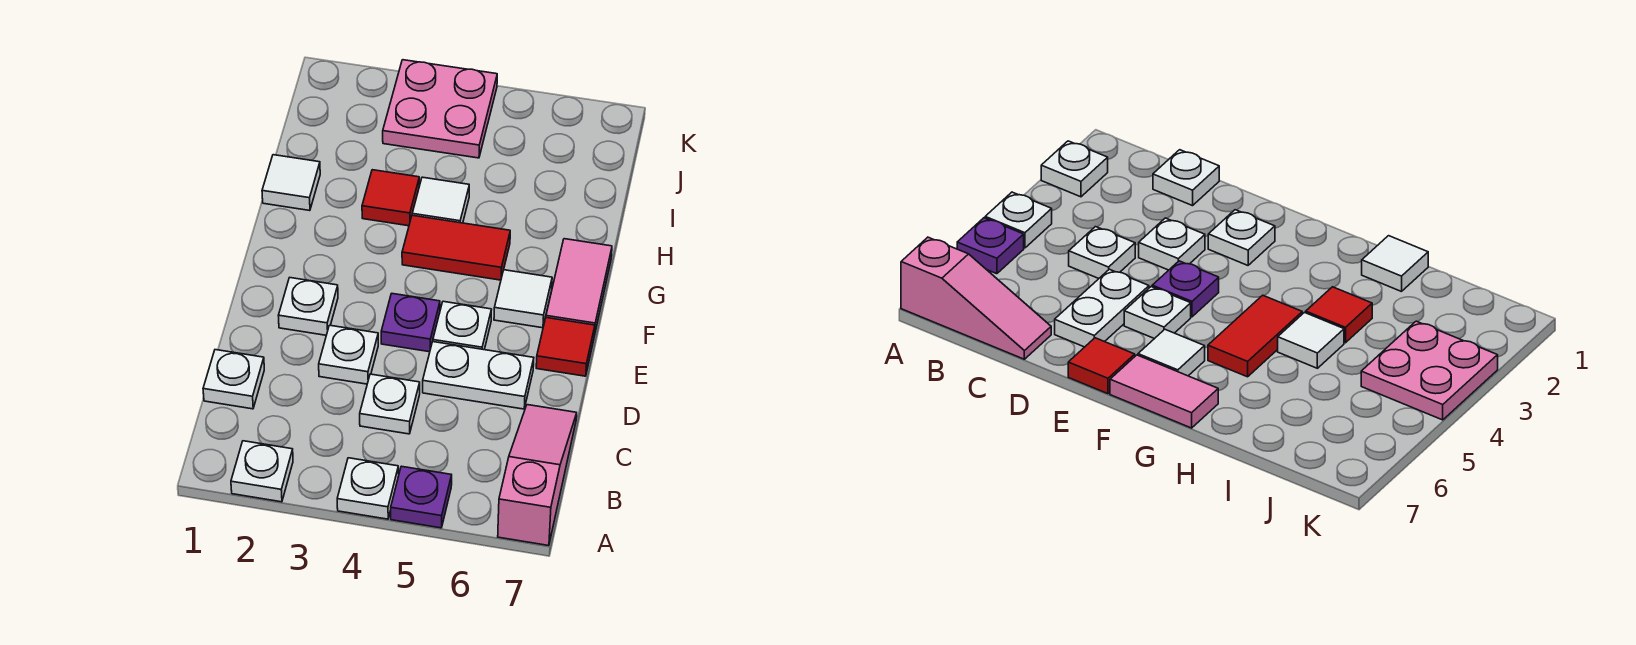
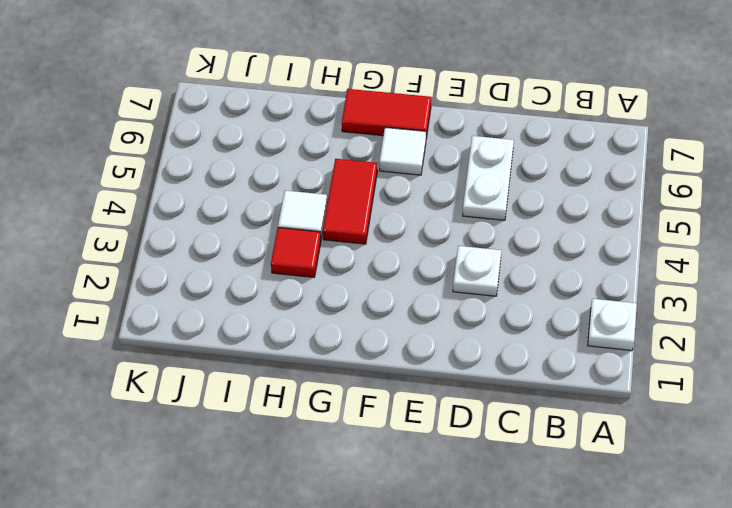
red 1x2 tile [342,89,431,138] -> pink 1x2 tile [546,239,612,336]
none -> white 1x1 plate [337,458,399,519]
none -> purple 1x1 plate [391,466,452,528]
none -> pink 1x3 slope [498,405,577,546]

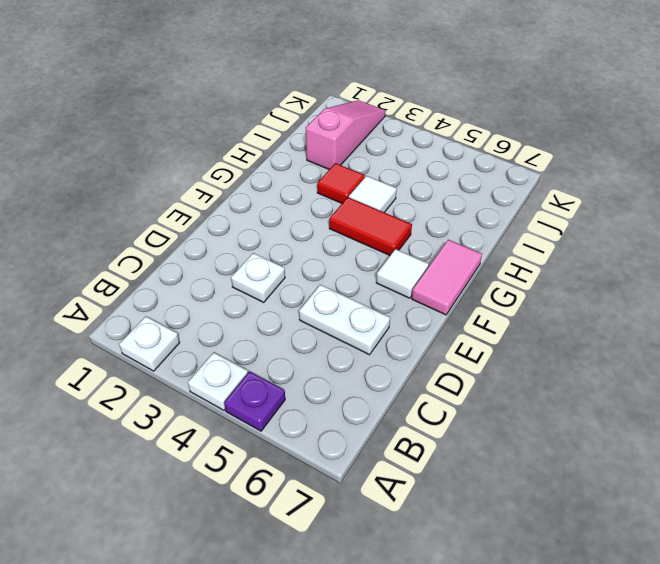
pink 1x3 slope [306,100,386,169] -> pink 1x3 slope moved to [498,405,577,546]
none -> white 1x1 plate [203,350,264,409]
none -> white 1x1 plate [360,374,420,434]
none -> white 1x1 plate [278,278,338,335]

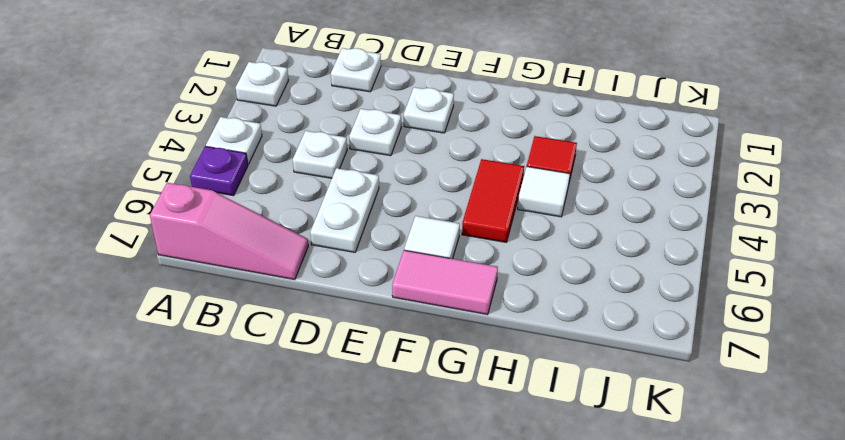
none -> purple 1x1 plate [381,294,440,352]
none -> white 1x1 plate [433,301,492,350]
none -> red 1x1 tile [536,318,595,376]

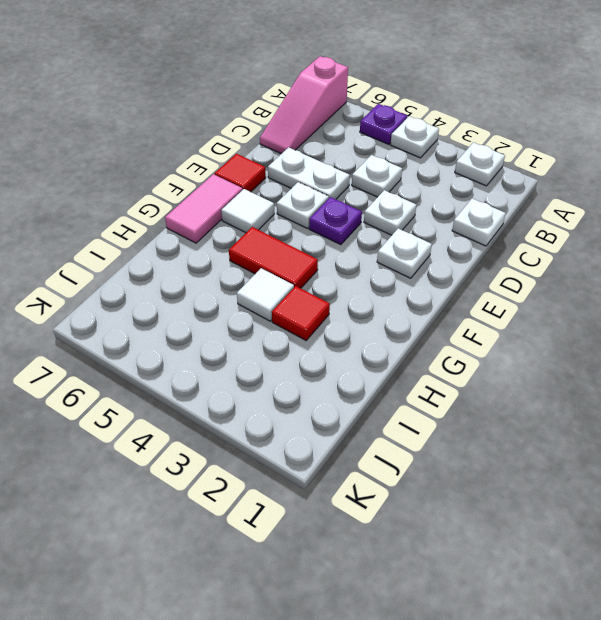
none -> white 1x1 tile [262,155,320,211]
none -> pink 2x2 plate [383,60,497,158]

